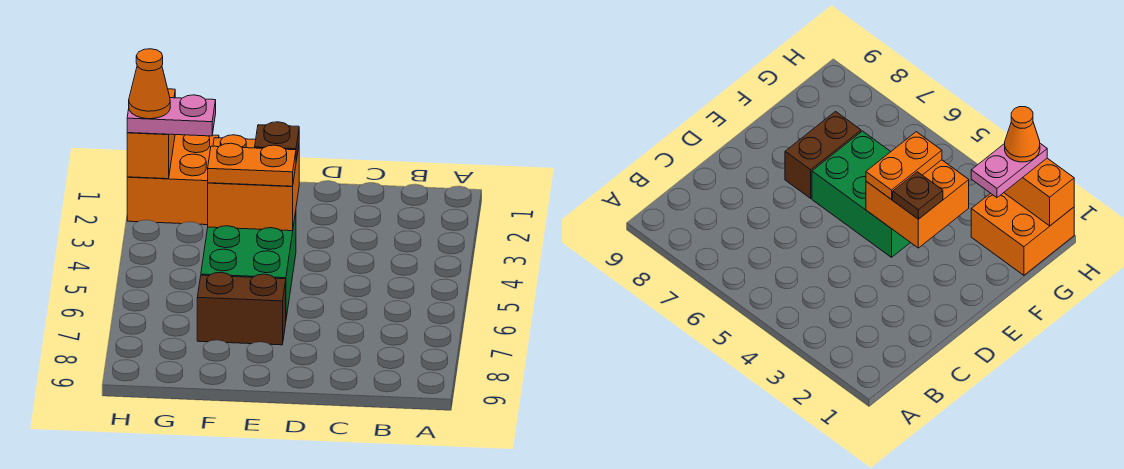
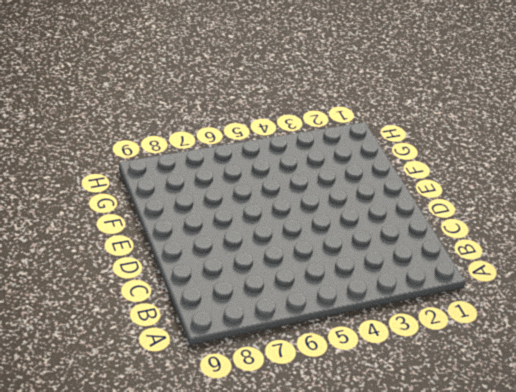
none -> green 2x3 brick [201,212,296,318]
none -> brown 1x2 brick [197,272,286,345]

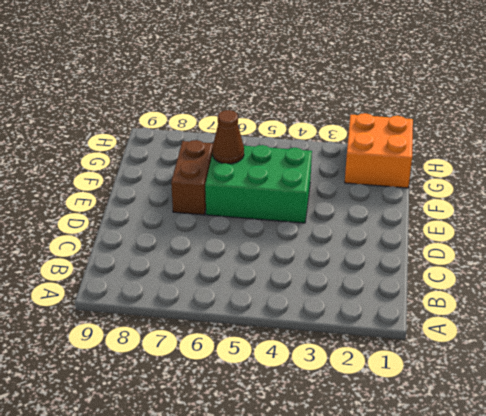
brown 1x1 cone [212,110,244,164] -> none
none -> orange 2x2 brick [208,135,299,231]
none -> orange 1x2 brick [127,89,175,179]

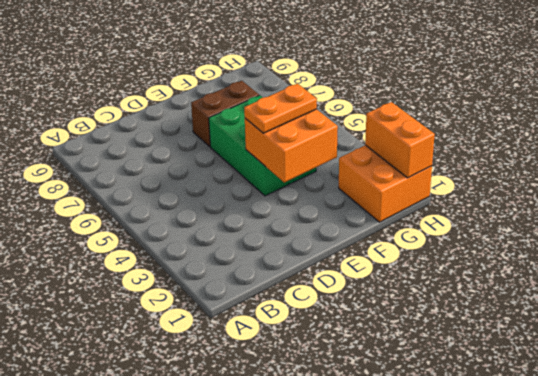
none -> brown 1x1 plate [255,122,299,161]
none -> pink 1x2 plate [127,95,216,136]

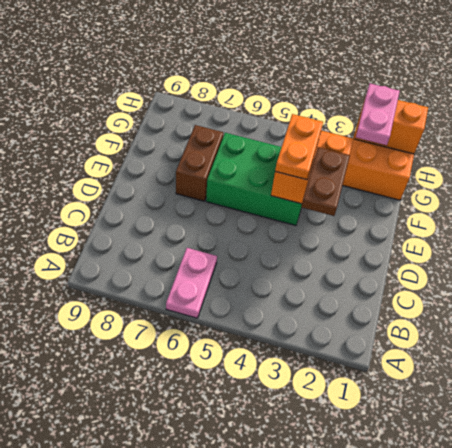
pink 1x2 plate [166,248,217,318] -> none
brown 1x2 plate [301,147,350,216] -> brown 1x1 plate [255,122,299,161]
none -> orange 1x1 cone [129,49,170,119]

